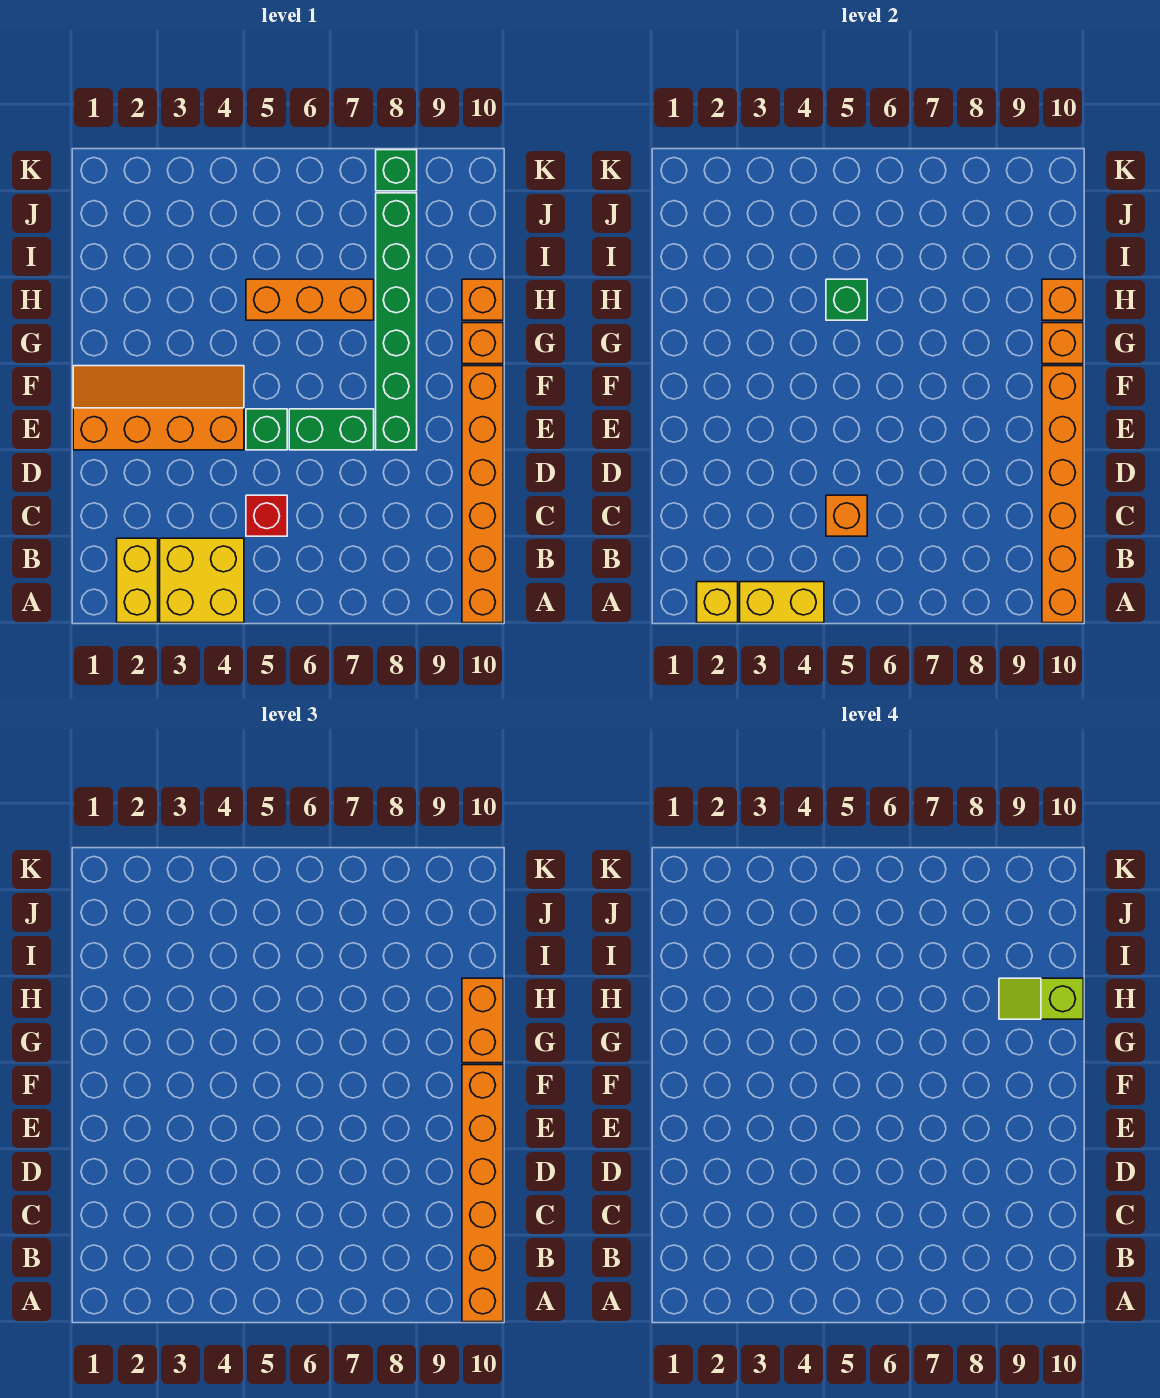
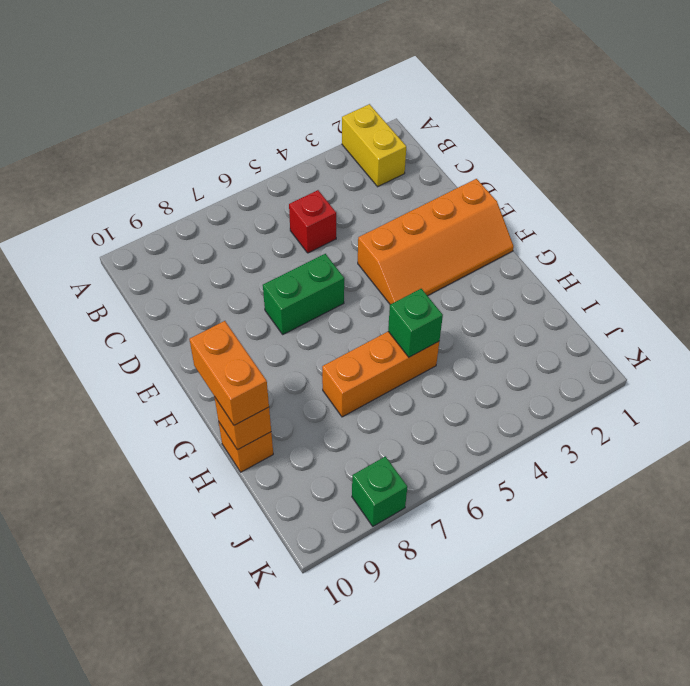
none -> yellow 2x2 brick [160,538,244,623]
none -> orange 1x6 brick [462,366,503,623]
none -> green 1x1 brick [246,409,287,450]

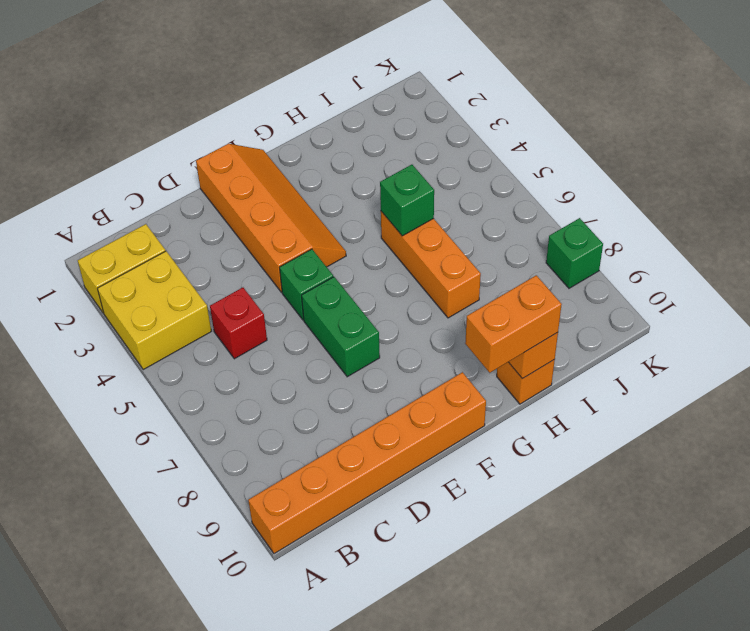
none -> green 1x6 brick [376,193,417,450]
none -> orange 1x1 brick [462,323,503,364]
none -> yellow 1x1 brick [697,582,738,623]

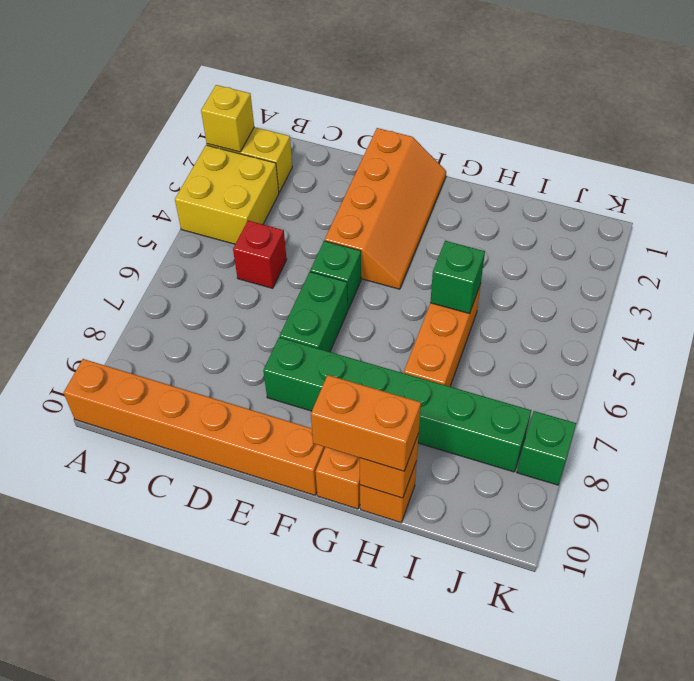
none -> yellow 1x2 brick [740,582,824,623]
none -> orange 1x6 brick [1042,366,1083,623]
none -> orange 1x1 brick [826,495,867,536]

